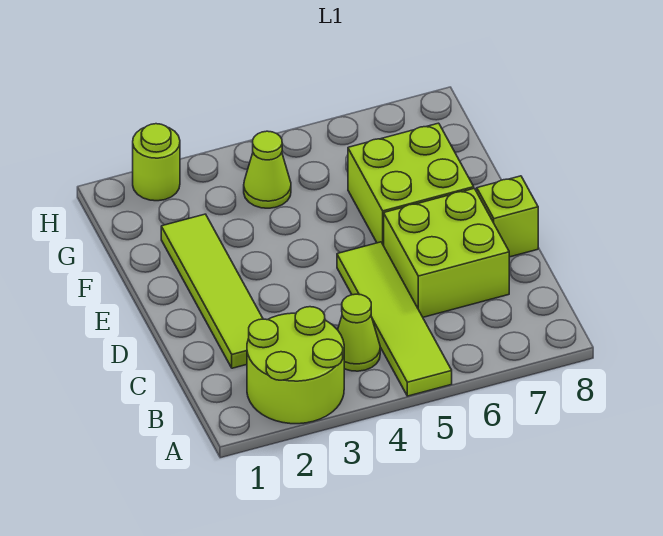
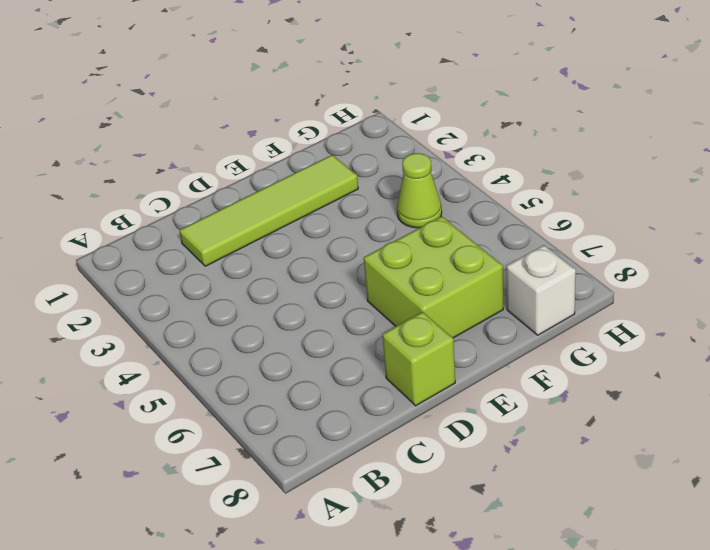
white 1x1 brick [506,245,576,335] -> none
none -> lime 2x2 round brick [247,307,344,424]
none -> lime 1x4 tile [337,242,452,396]

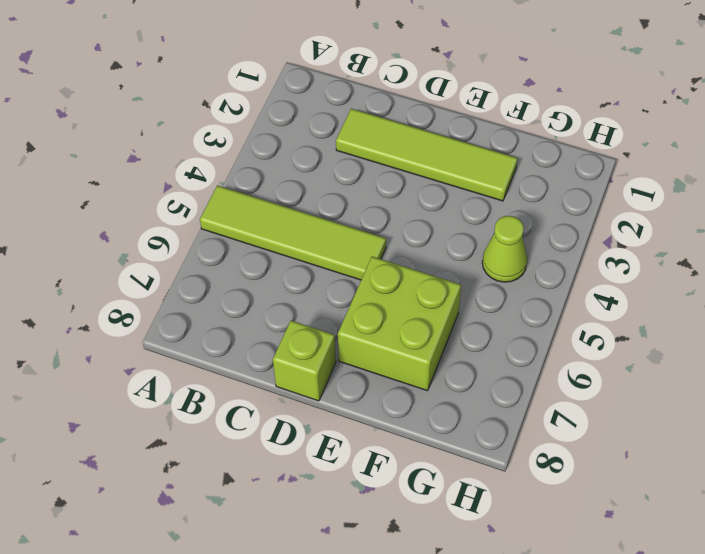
none -> lime 2x2 round brick [247,307,344,424]
none -> lime 1x1 cone [338,294,380,371]

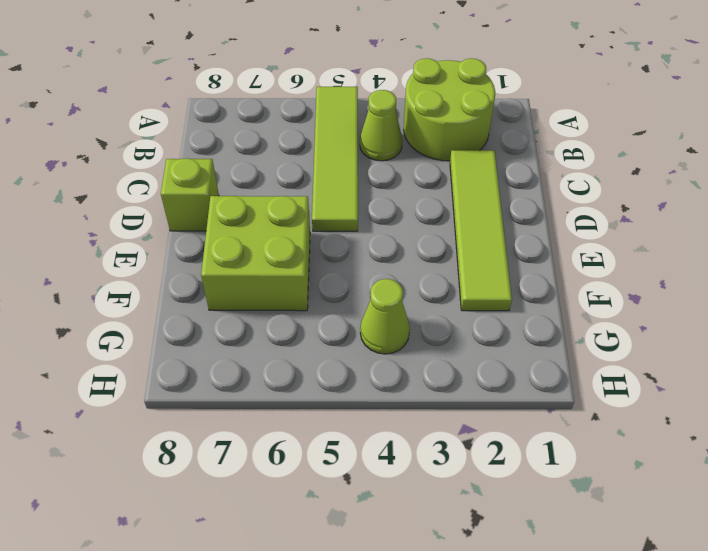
none -> lime 2x2 brick [384,188,509,317]
none -> lime 1x1 round brick [133,124,180,201]

